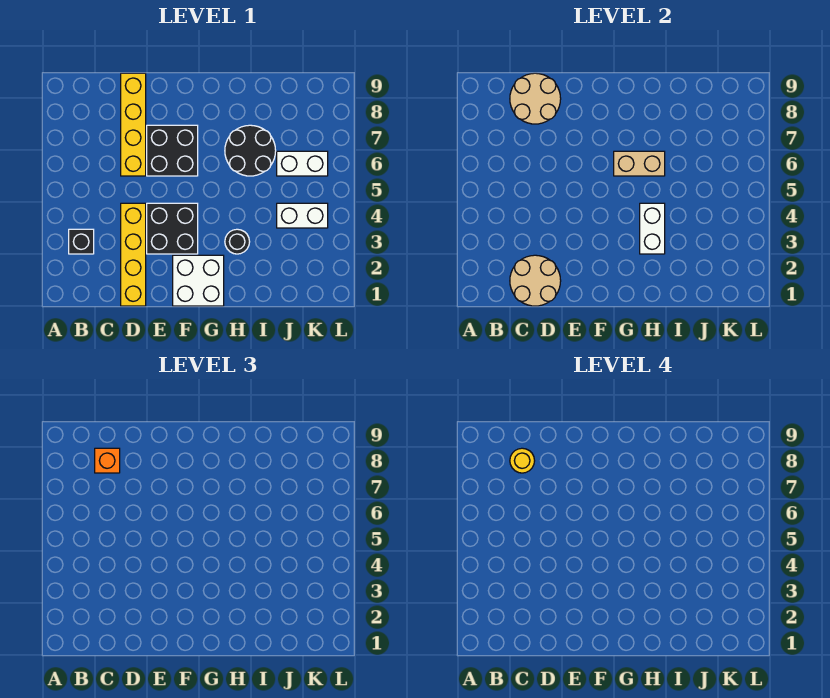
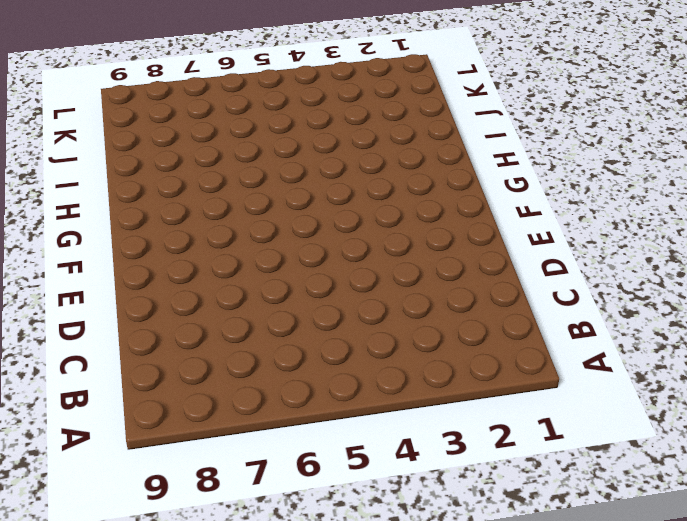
none -> black 1x1 brick [69,229,94,254]
none -> yellow 1x4 brick [121,203,146,306]
none -> yellow 1x4 brick [121,73,146,176]

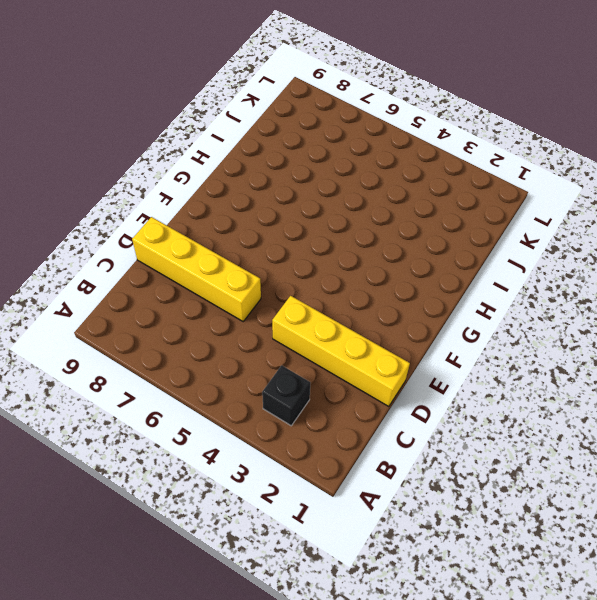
none -> black 2x2 brick [147,203,198,254]
none -> black 2x2 brick [147,125,198,176]
none -> white 2x2 brick [173,255,224,306]

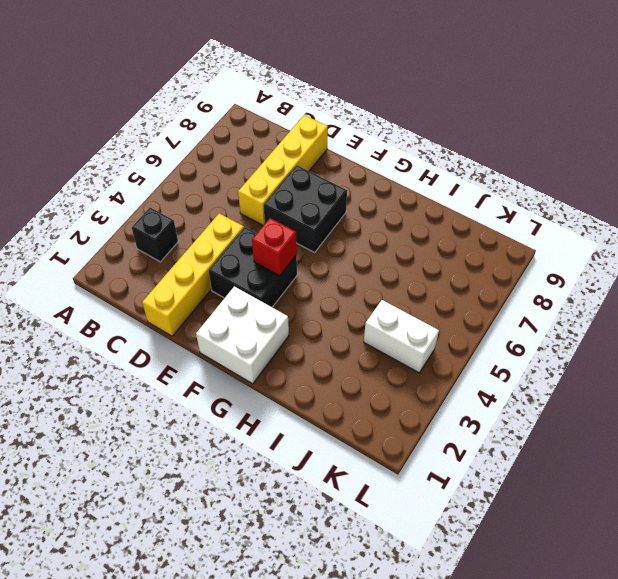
red 1x1 brick [252,218,297,276] -> none
none -> black 1x1 round brick [225,229,250,254]
none -> black 2x2 round brick [225,125,276,176]
none -> white 1x2 brick [277,151,328,176]

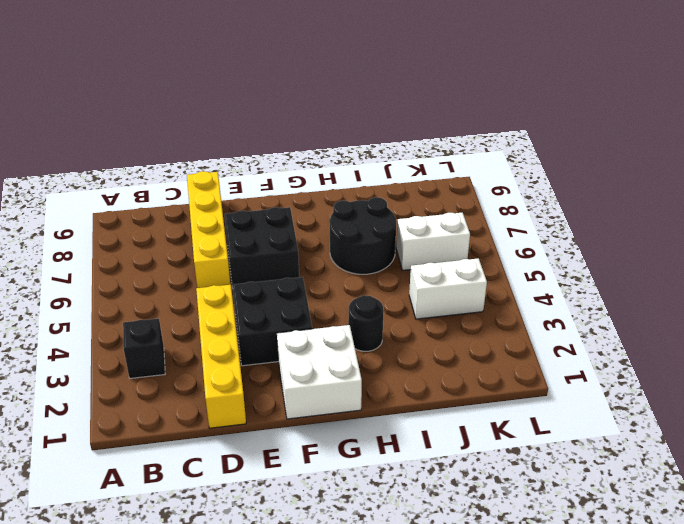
none -> tan 2x2 round brick [510,255,561,306]
none -> tan 2x2 round brick [510,73,561,124]
none -> tan 1x2 brick [614,151,665,176]

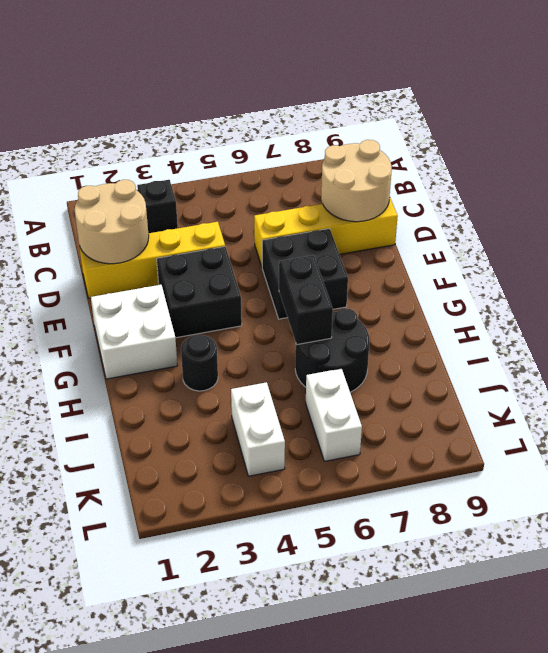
black 1x2 brick [279,255,333,345] -> tan 1x2 brick [614,151,665,176]
none -> white 1x2 brick [640,203,665,254]
none -> orange 1x1 brick [95,448,120,473]
none -> yellow 1x1 round brick [510,448,535,473]

